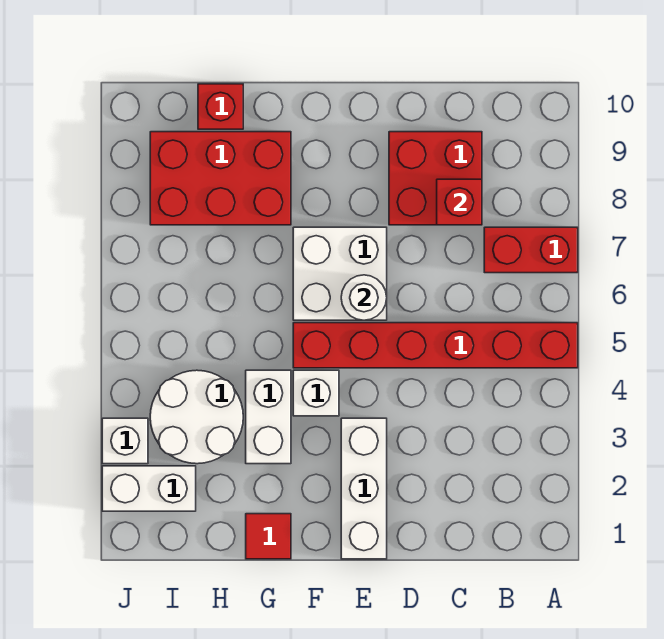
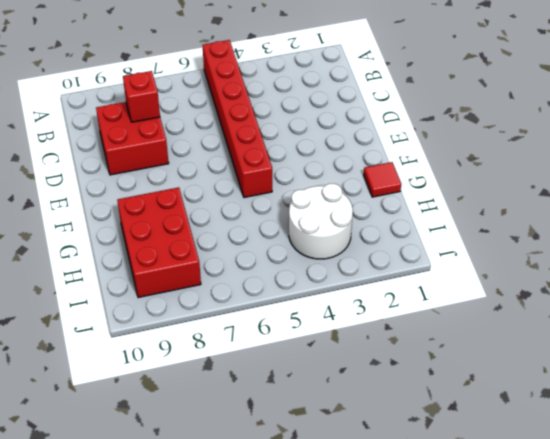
none -> red 1x2 brick [484,227,578,273]
none -> white 1x3 brick [341,418,387,559]
none -> white 2x2 brick [293,227,387,320]

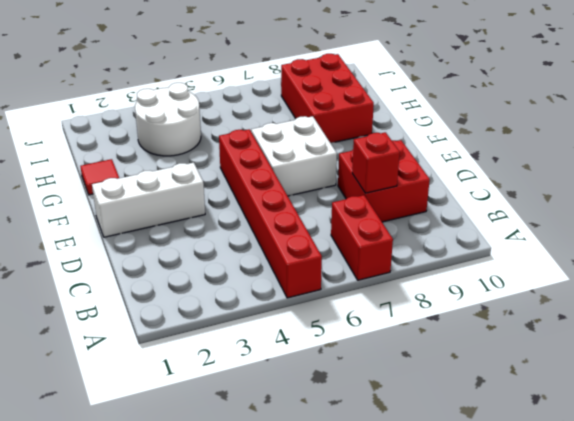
none -> white 1x1 brick [293,370,339,416]
none -> white 1x2 brick [246,370,291,464]
none -> red 1x1 brick [198,84,243,129]

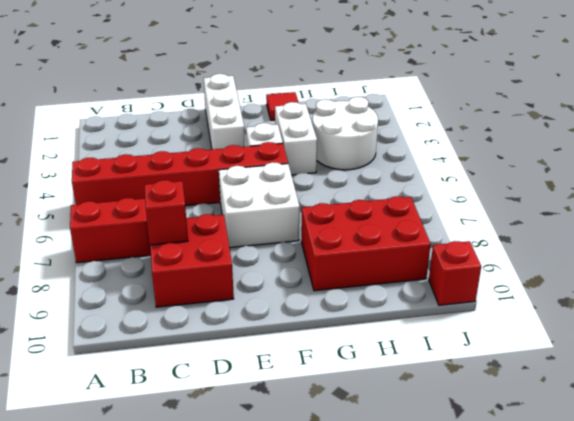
red 1x1 brick [429,241,481,305] -> red 1x1 brick moved to [198,84,243,129]
none -> white 1x2 brick [102,466,196,511]
none -> white 1x1 brick [102,418,148,464]
none -> white 1x1 round brick [341,275,387,320]

